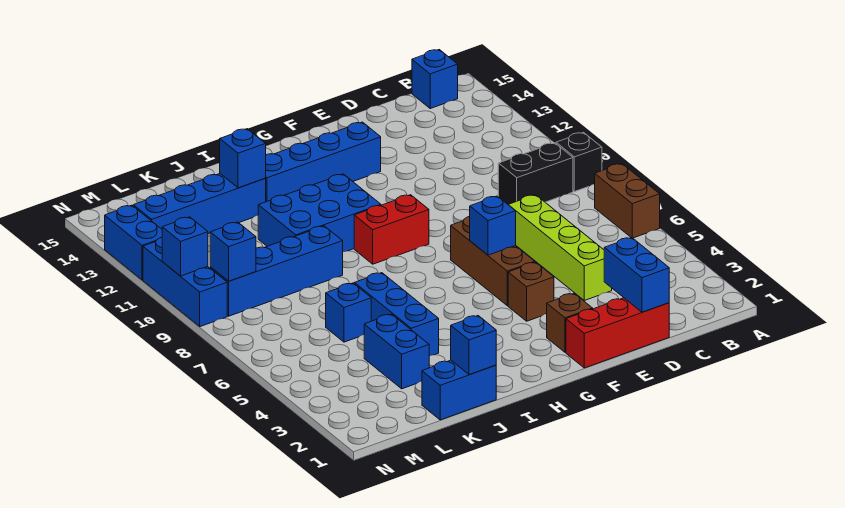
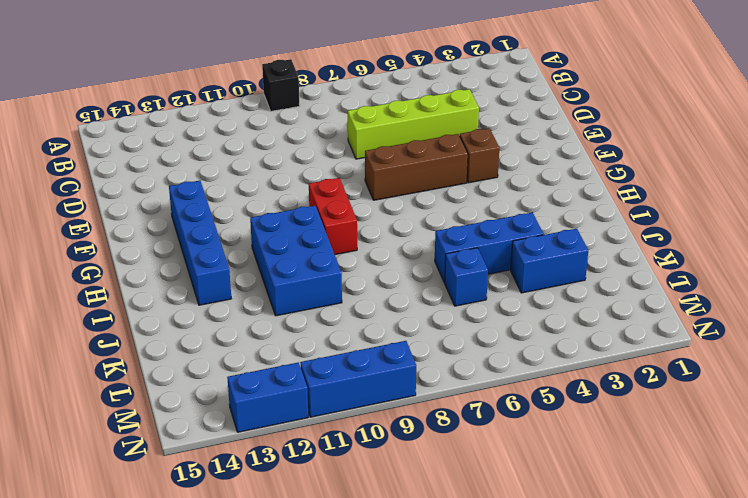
none -> brown 1x2 brick [595,164,660,238]
none -> black 1x2 brick [498,143,573,205]
none -> blue 1x1 brick [412,50,458,108]

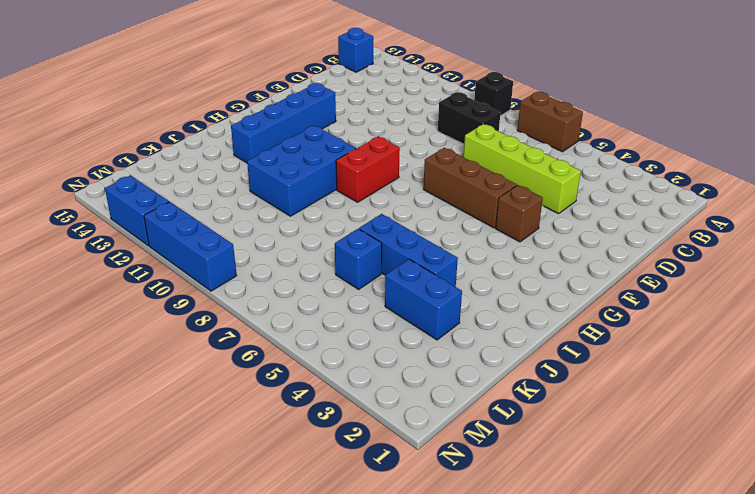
black 1x2 brick [438,92,500,144] -> black 1x2 brick turned to [498,143,573,205]
none -> red 1x3 brick [566,298,669,368]
none -> brown 1x1 brick [547,293,593,352]
none -> blue 1x2 brick [422,360,496,420]

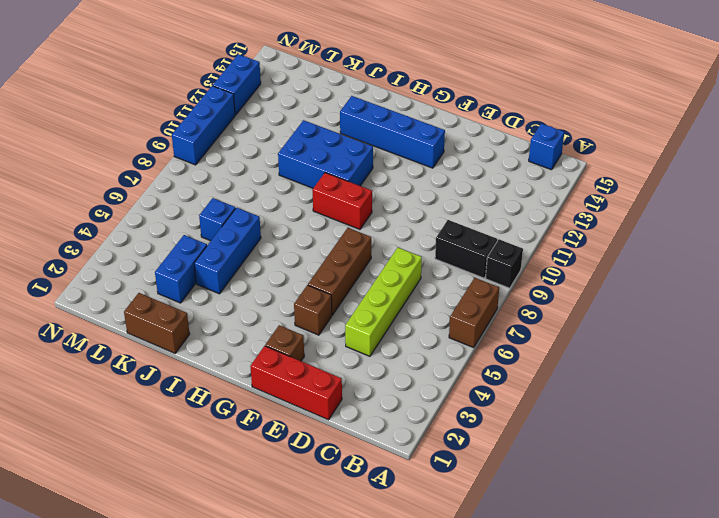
brown 1x2 brick [124,293,190,353] -> blue 1x2 brick [422,360,496,420]
none -> blue 1x4 brick [210,226,343,316]
none -> blue 1x4 brick [133,174,266,234]
none -> blue 1x2 brick [604,238,669,312]

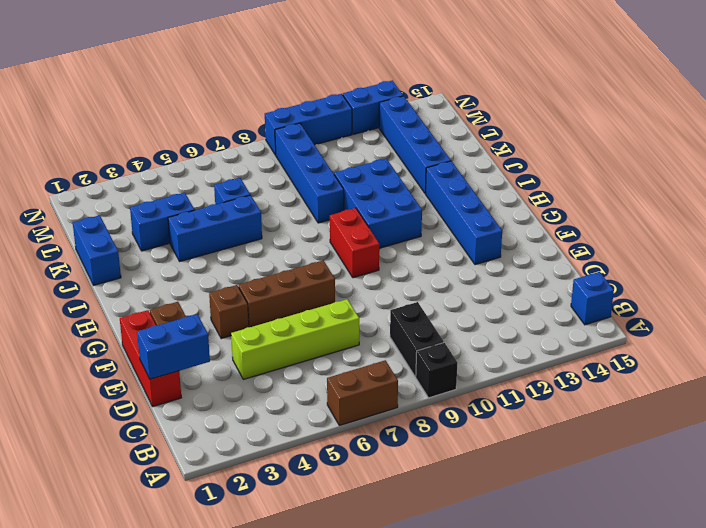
none -> blue 1x1 brick [470,196,516,255]
none -> blue 1x1 brick [451,316,496,375]
none -> blue 1x1 brick [220,129,266,188]

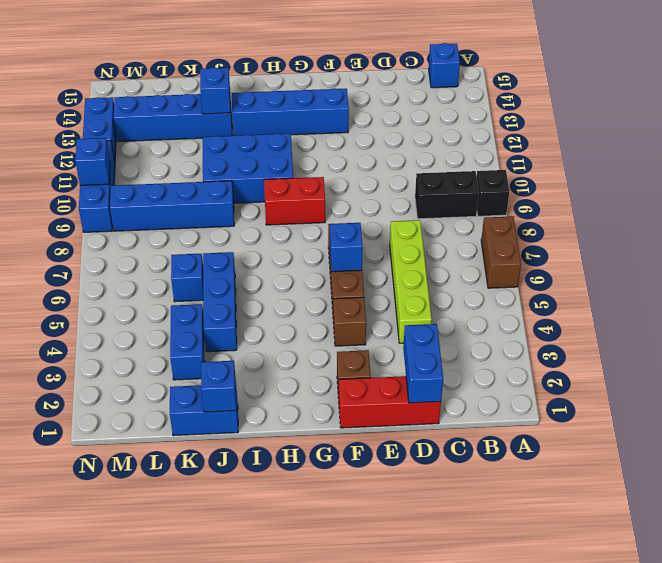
none -> blue 1x1 brick [210,222,256,281]

